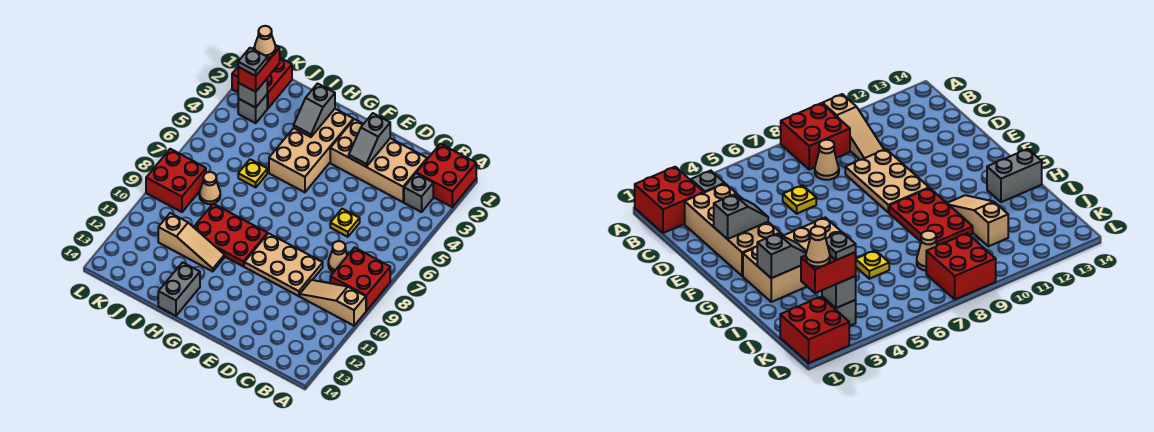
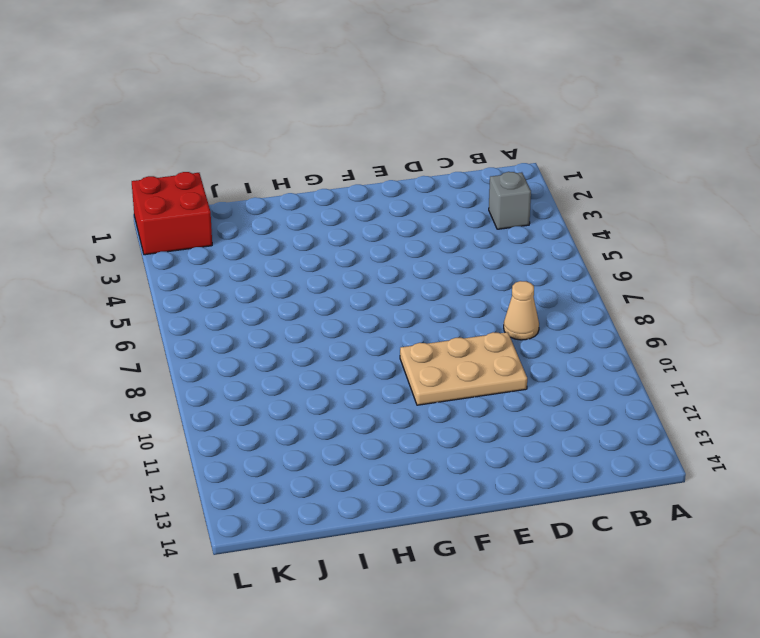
none -> red 2x2 brick [416,144,476,207]
none -> red 2x2 brick [330,248,390,311]
none -> tan 1x3 slope [300,280,366,326]

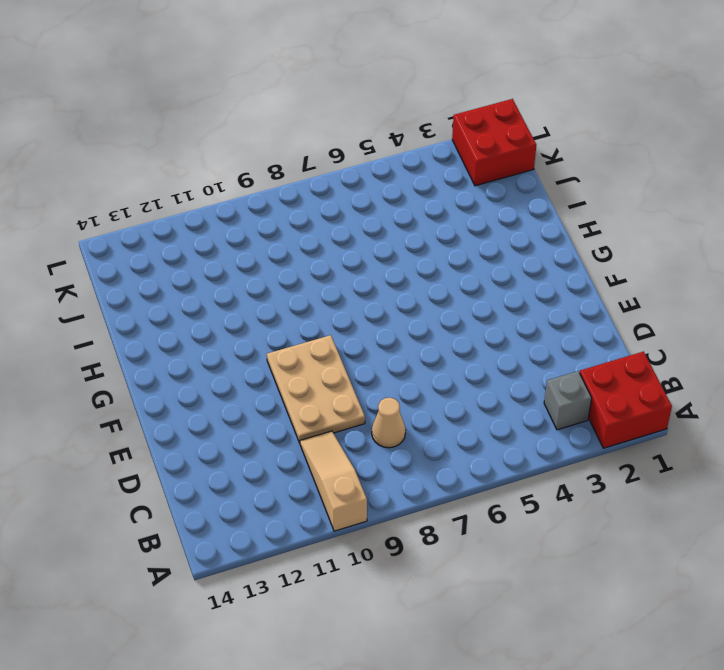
none -> red 2x2 brick [330,248,390,311]
none -> tan 2x4 brick [330,119,427,202]
none -> yellow 1x1 plate [330,209,360,237]

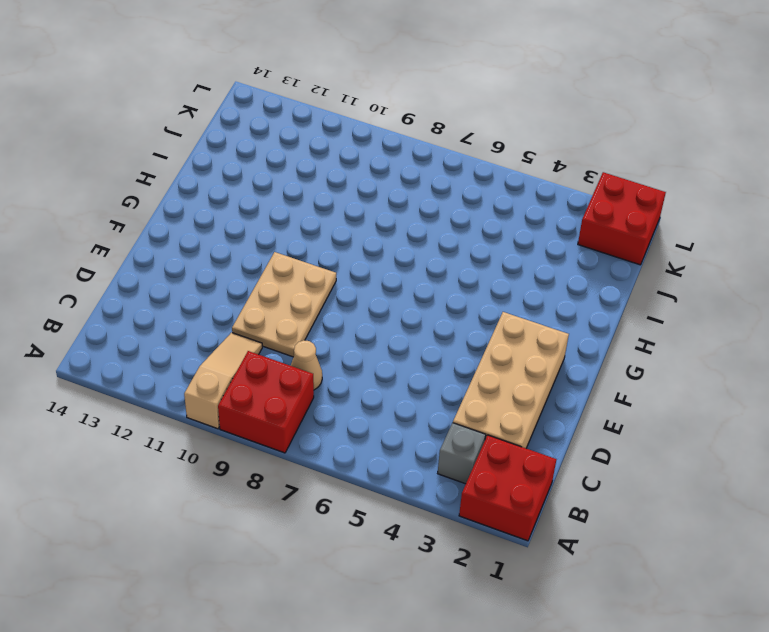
none -> yellow 1x1 plate [330,209,360,237]
none -> tan 2x4 brick [269,109,353,192]
none -> red 2x3 plate [194,204,268,267]

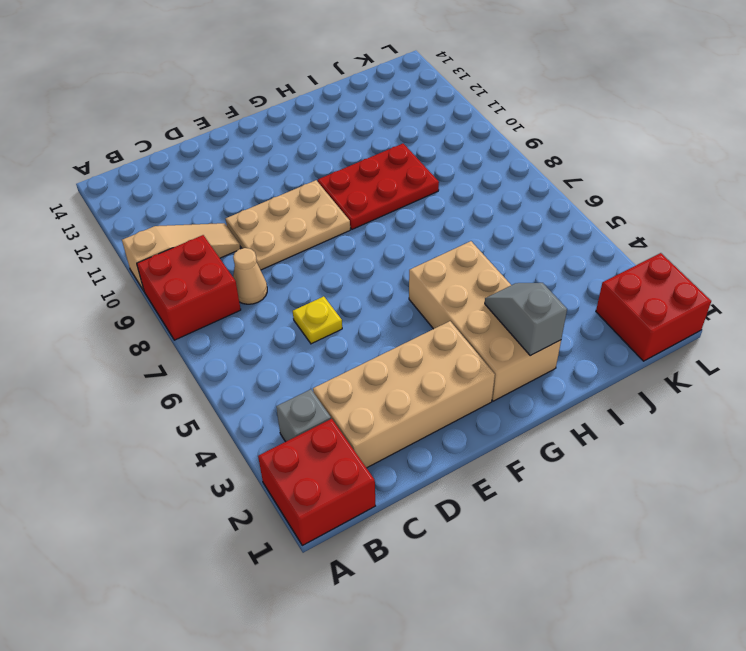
none -> tan 1x3 slope [158,213,225,272]
none -> grey 1x2 brick [158,262,200,316]
none -> yellow 1x1 plate [238,159,267,187]

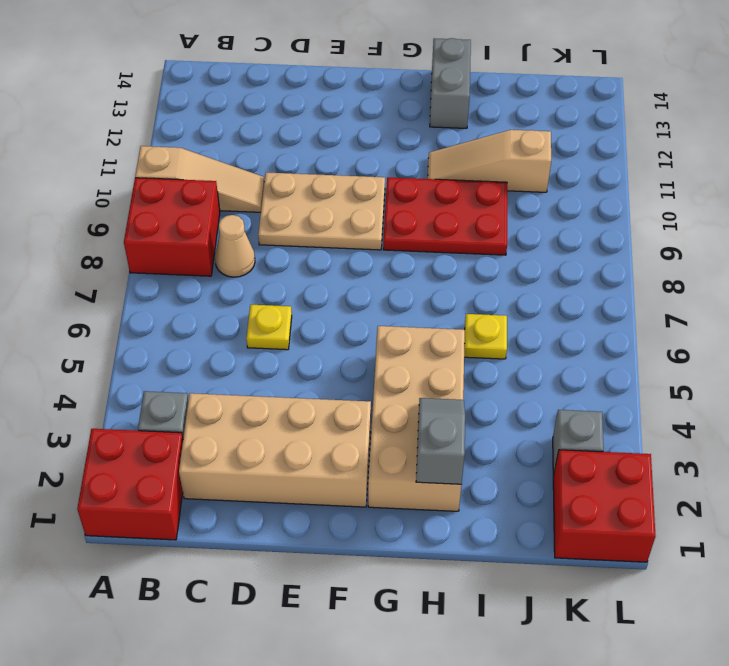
none -> tan 1x1 cone [199,172,220,204]
none -> red 2x2 brick [146,149,206,212]
none -> grey 1x2 slope [349,113,390,167]

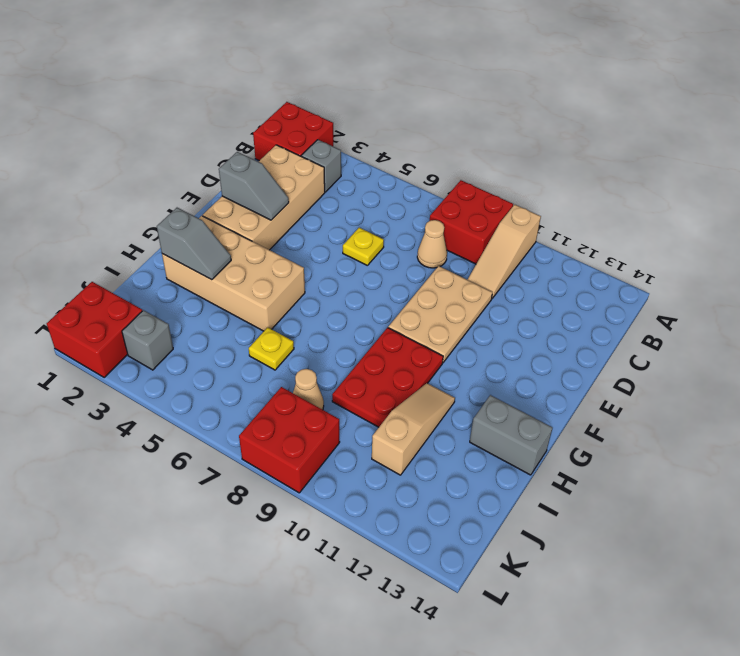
none -> grey 1x1 brick [238,79,267,108]
none -> red 1x2 brick [238,45,280,92]
none -> tan 1x1 cone [255,26,276,58]

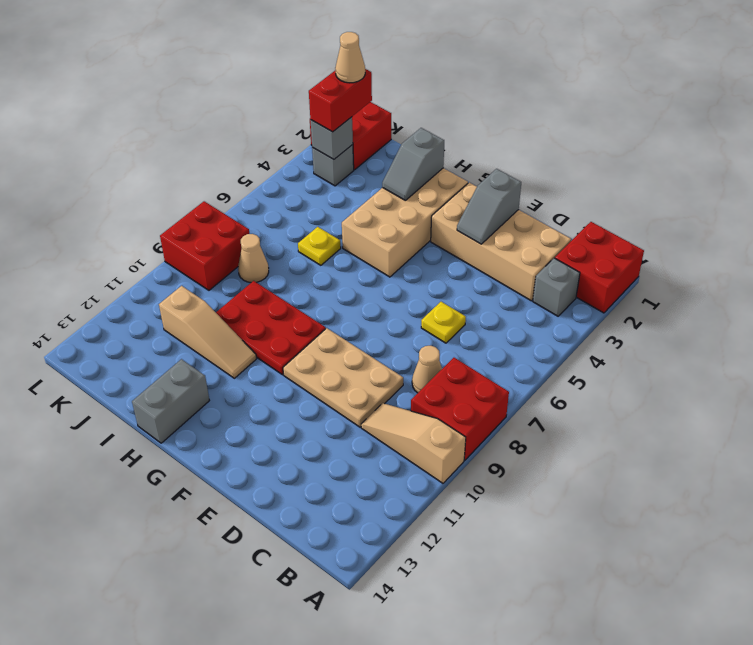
none -> grey 1x1 plate [238,48,267,76]

